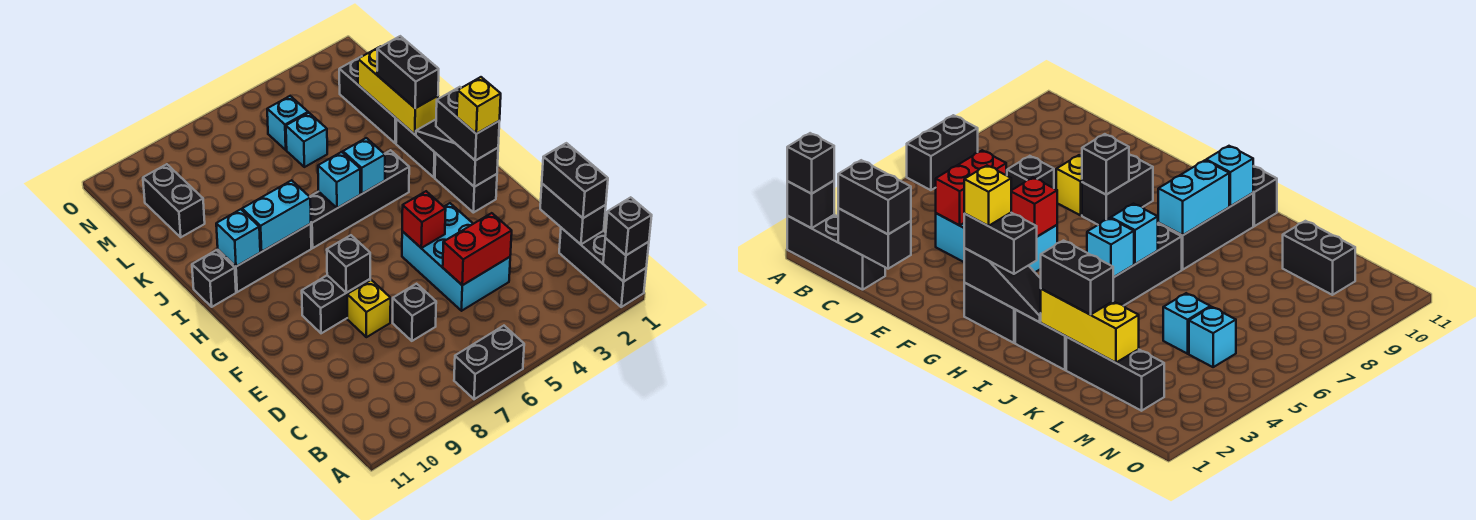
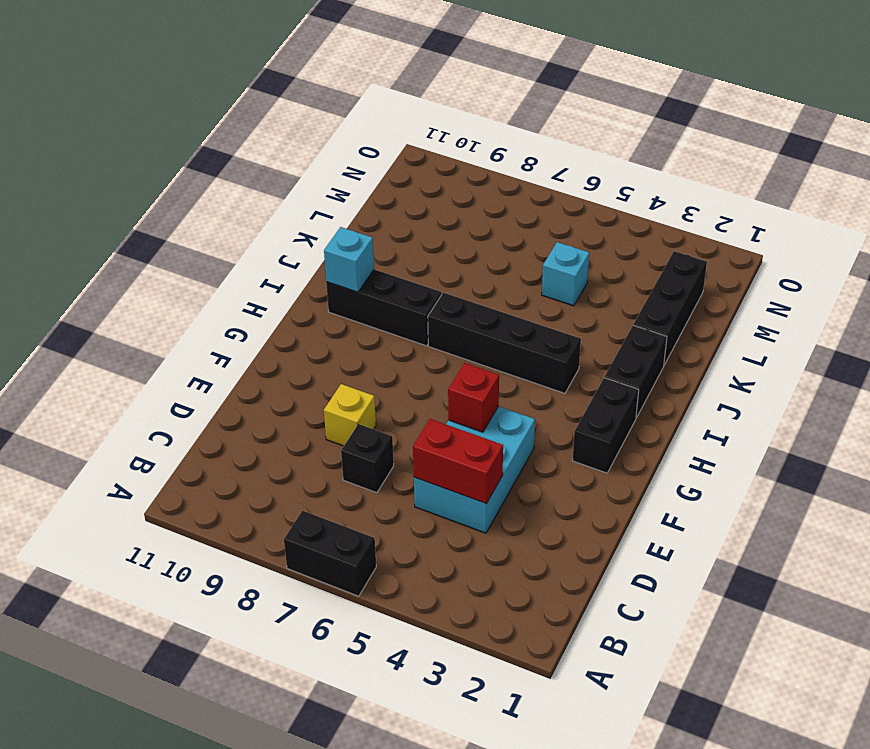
none -> black 1x3 brick [559,228,646,307]
none -> black 1x2 brick [302,275,370,333]
none -> black 1x1 brick [192,250,236,307]
none -> black 1x2 brick [143,164,205,237]

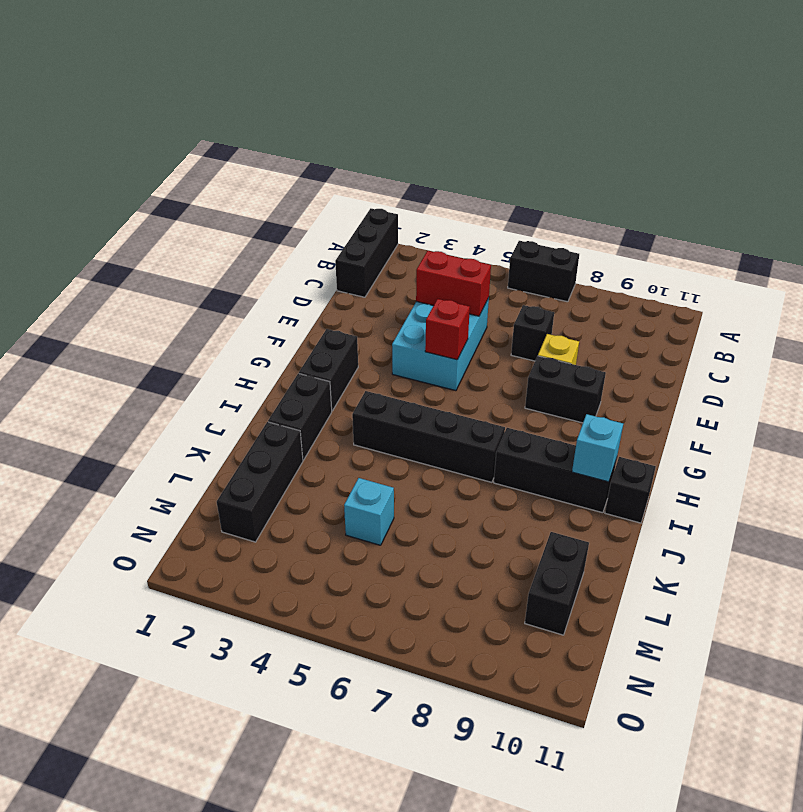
none -> cyan 1x1 brick [267,96,308,150]
none -> black 1x1 brick [603,238,649,282]
none -> black 1x2 brick [540,184,606,244]
none -> black 1x1 brick [327,235,370,293]

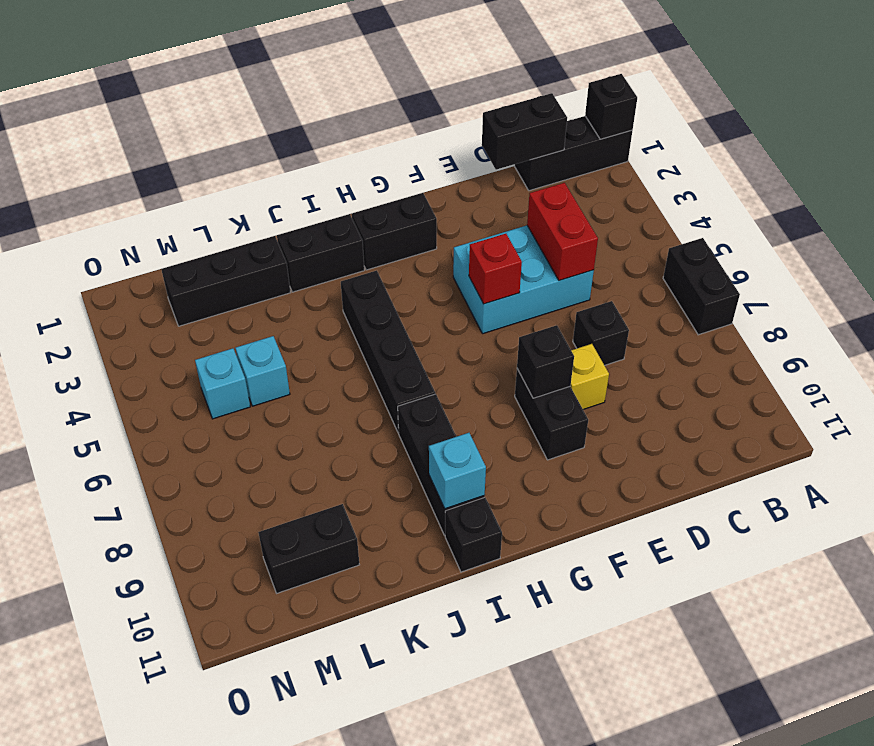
none -> black 1x3 slope [416,120,498,187]
none -> cyan 1x1 brick [343,138,385,194]
none -> cyan 1x1 brick [318,152,361,208]
none -> cyan 1x2 brick [242,180,311,251]

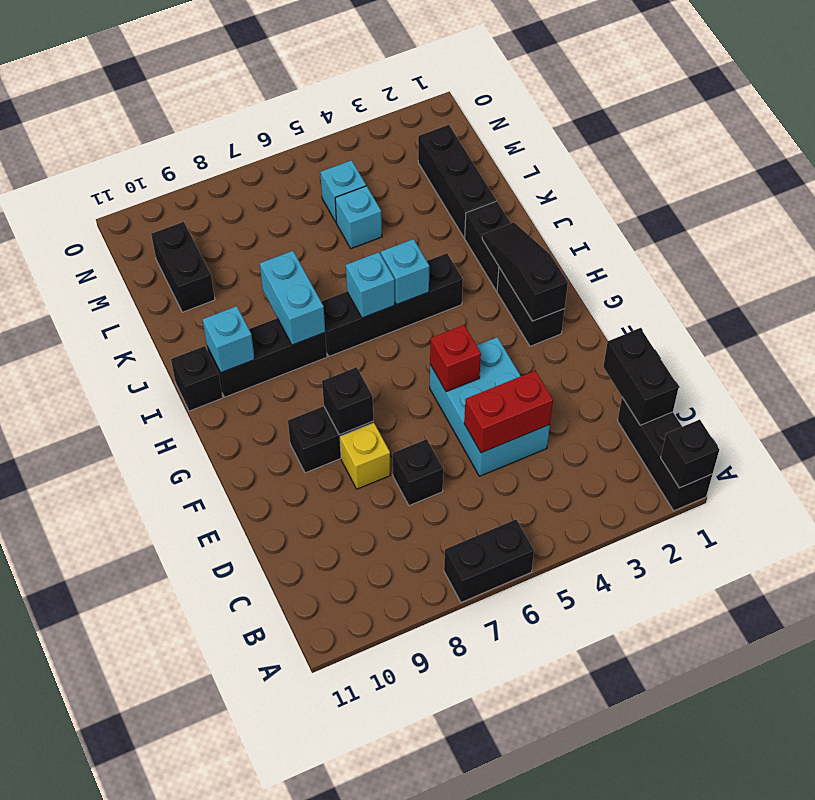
cyan 1x2 brick [260,251,325,345] -> cyan 1x2 brick turned to [242,180,311,251]
none -> yellow 1x3 brick [358,46,438,134]
none -> black 1x1 brick [605,197,652,255]
none -> black 1x2 brick [542,143,608,218]
none -> black 1x2 brick [436,87,500,161]

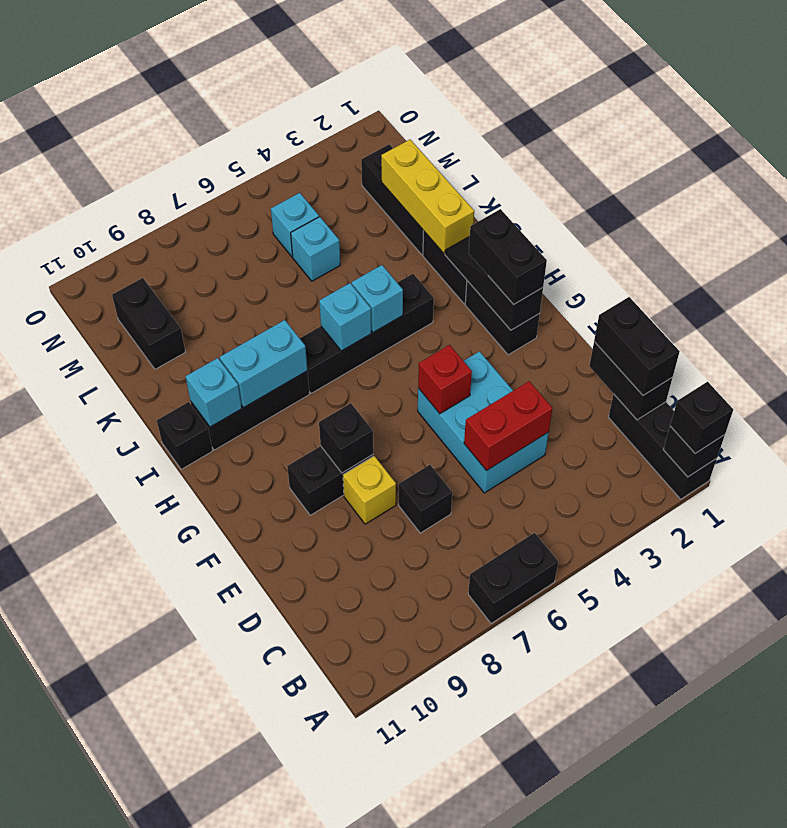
none -> black 1x2 brick [377,36,439,108]
none -> yellow 1x1 brick [457,77,501,134]

